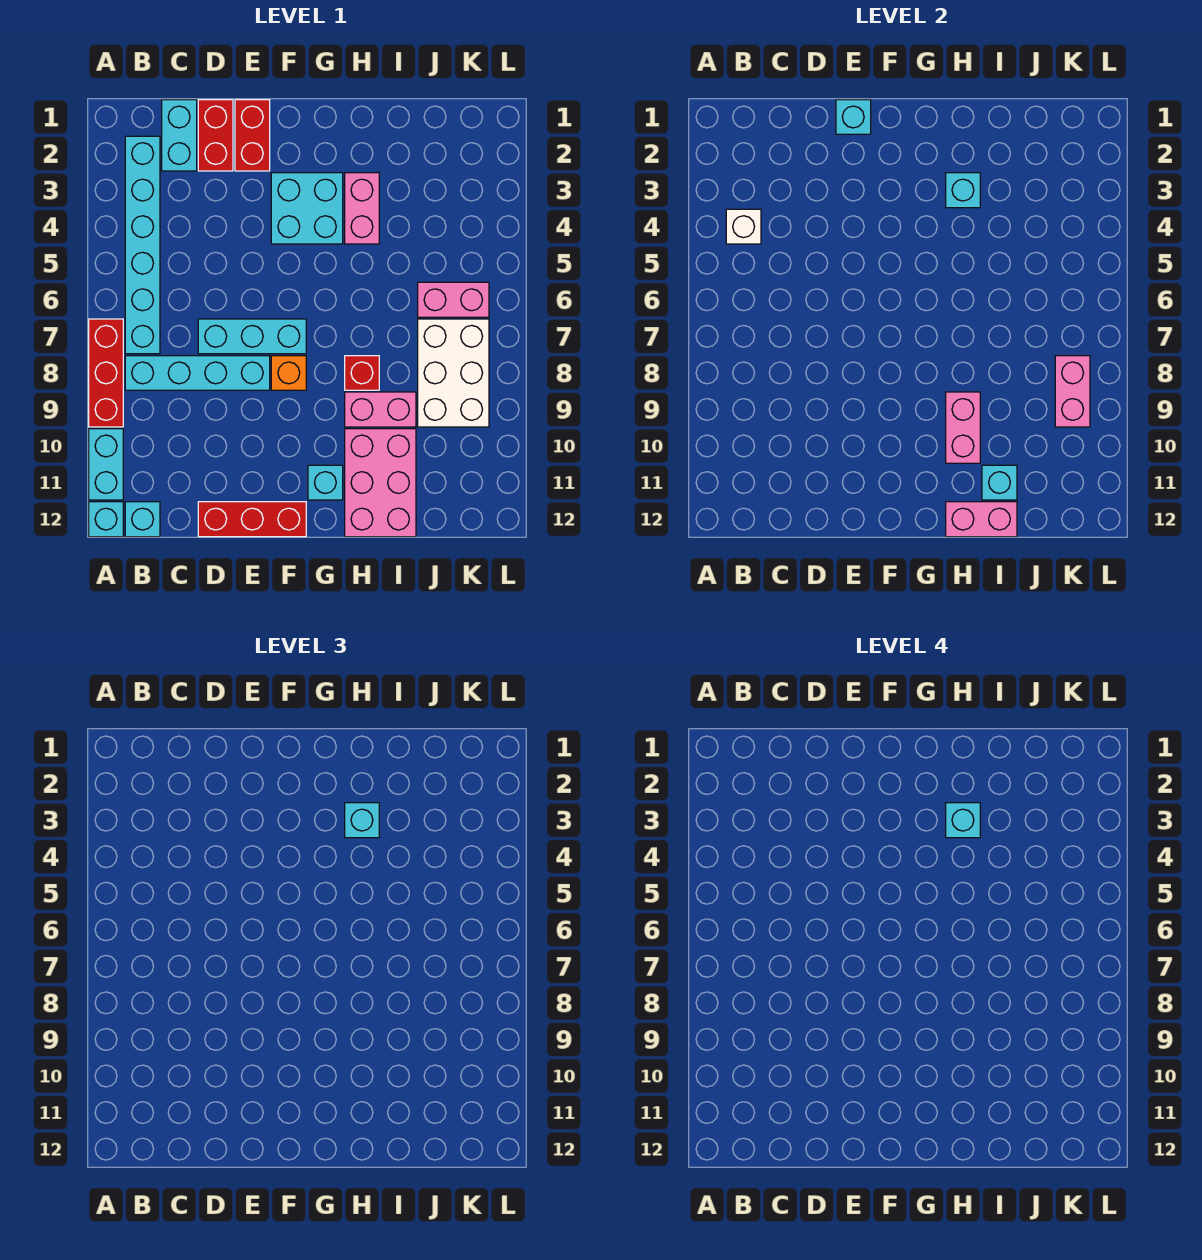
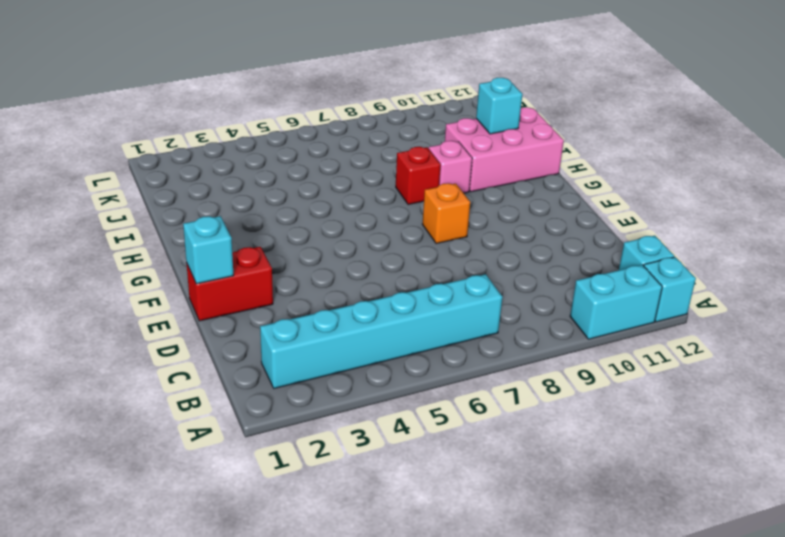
pink 1x1 brick [429,141,472,193] -> pink 1x2 brick [345,392,416,427]
none -> red 1x3 brick [89,319,123,427]
none -> cyan 1x4 brick [125,356,270,390]
none -> cyan 1x2 brick [162,100,197,171]

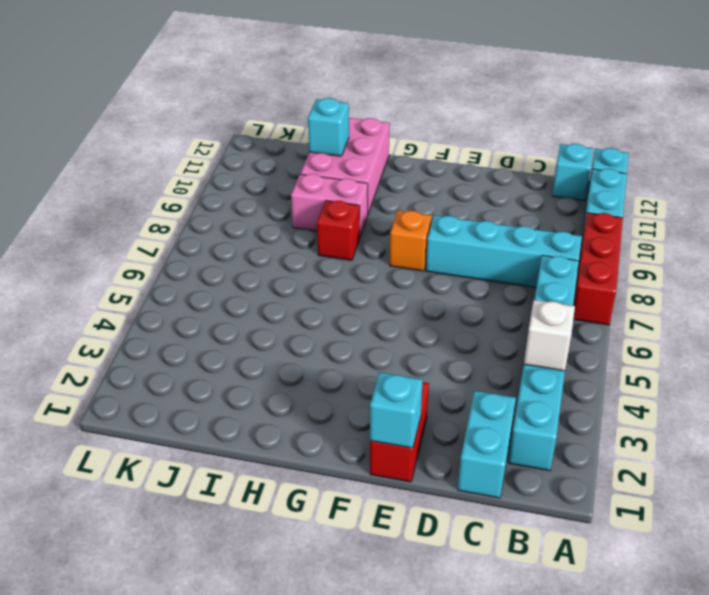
none -> red 1x2 brick [198,100,233,171]
none -> cyan 1x3 brick [198,319,306,354]
none -> red 1x3 brick [198,502,306,537]

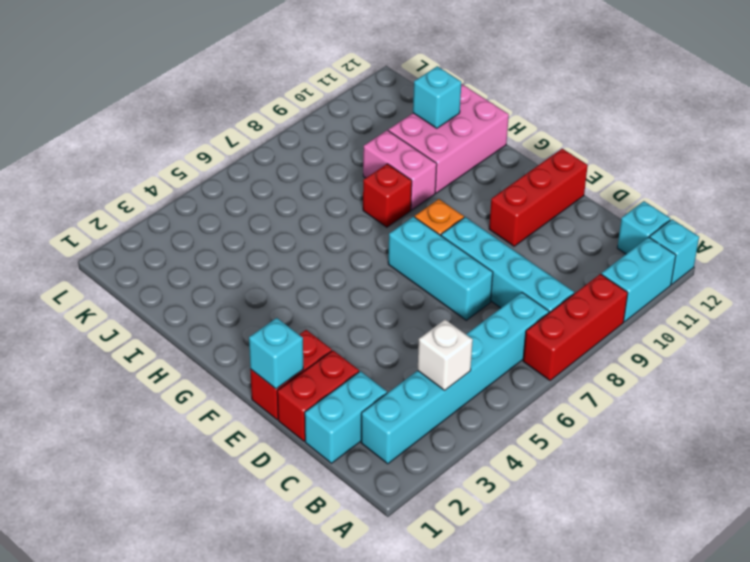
red 1x3 brick [489,149,588,246] -> red 1x3 brick turned to [198,502,306,537]
none -> cyan 2x2 brick [271,173,343,244]
none -> cyan 1x1 brick [308,465,343,500]
none -> pink 1x2 brick [345,173,379,244]

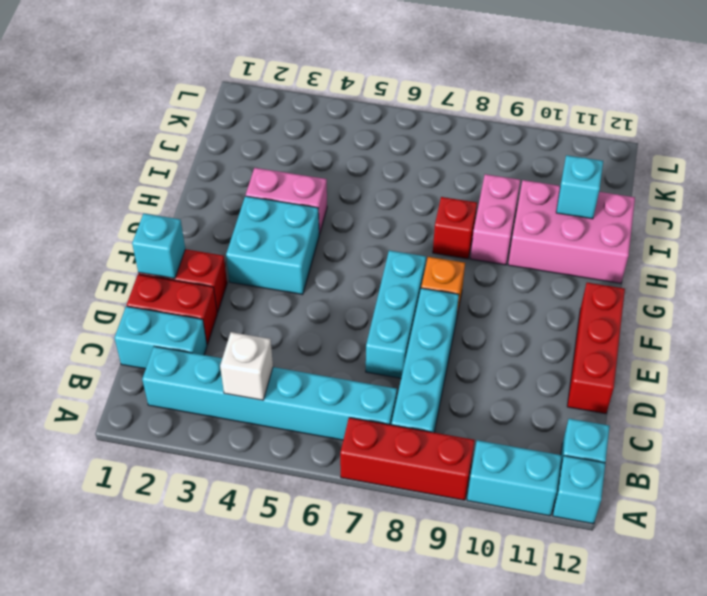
none -> cyan 1x1 brick [308,465,343,500]
none -> pink 1x2 brick [418,282,489,317]
none -> white 2x3 brick [418,319,489,427]

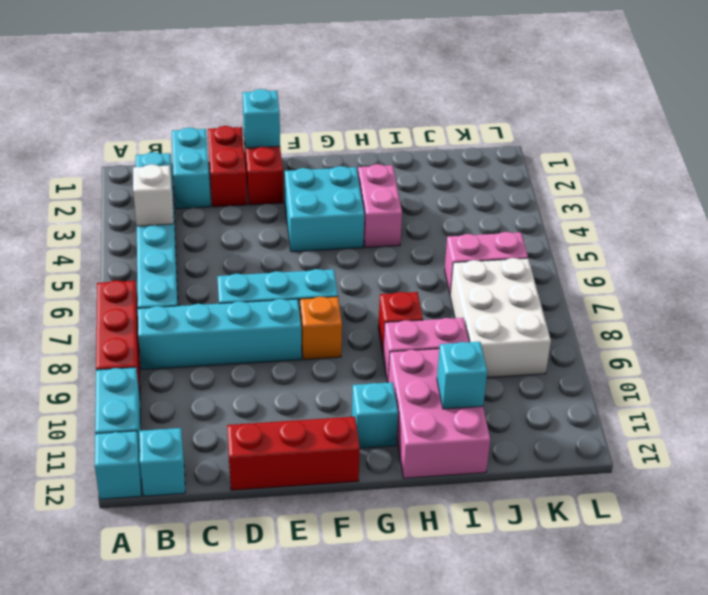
none -> cyan 1x1 brick [946,173,980,208]
none -> pink 1x2 brick [946,392,980,463]
none -> pink 1x2 brick [946,502,1017,537]

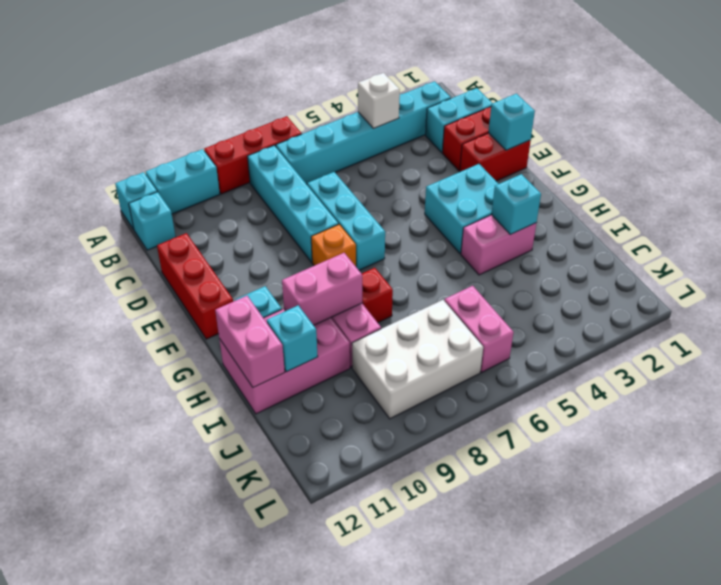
none -> pink 1x2 brick [1055,356,1090,427]
none -> cyan 1x1 brick [345,803,379,838]
none -> cyan 1x1 brick [946,803,980,838]

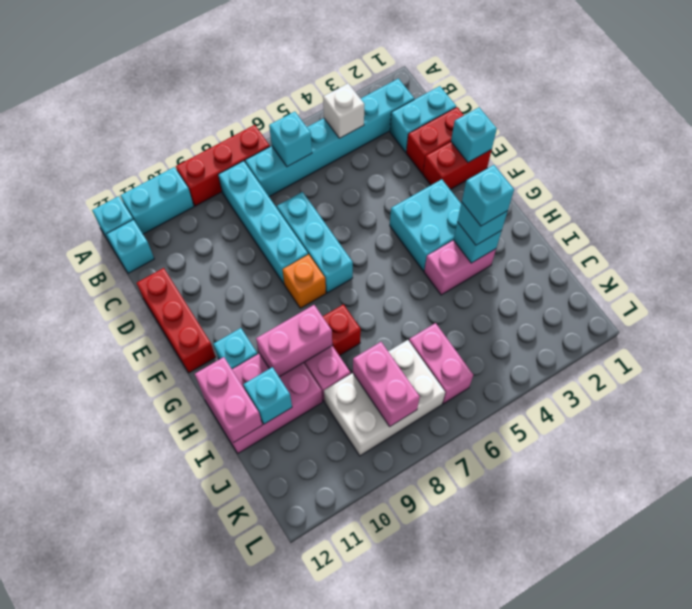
cyan 1x1 brick [269,112,312,167] -> none
pink 1x2 brick [353,342,420,426] -> pink 1x2 brick turned to [1055,356,1090,427]

